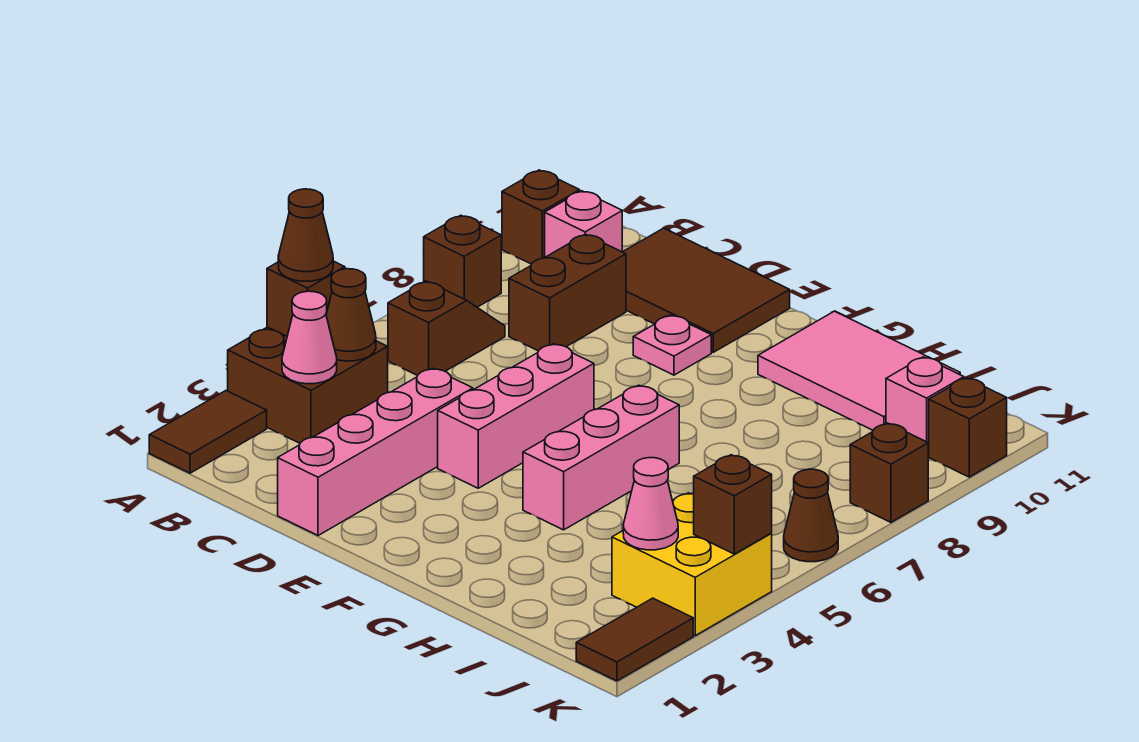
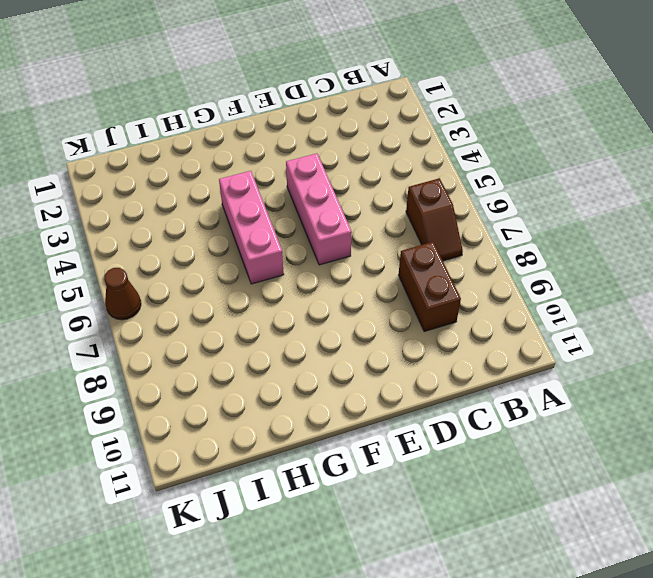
none -> brown 1x2 tile [149,391,267,473]
none -> brown 2x2 brick [228,327,388,443]
none -> brown 1x1 brick [424,215,501,307]

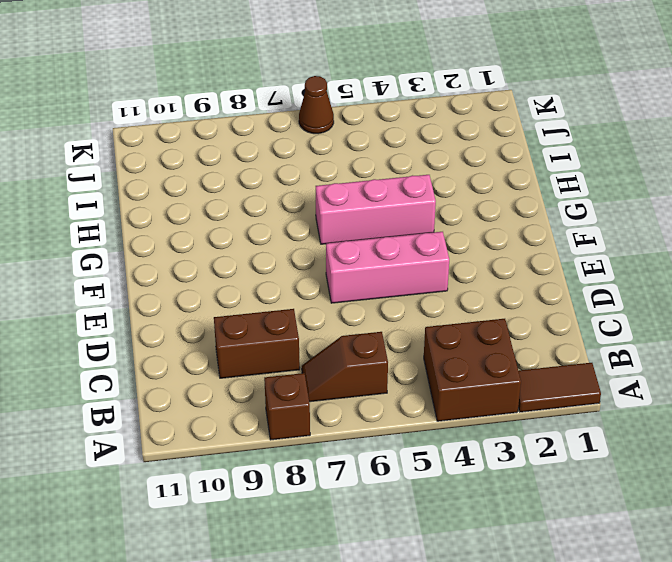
none -> brown 1x1 brick [502,170,580,264]
none -> pink 1x1 brick [545,191,622,257]
none -> brown 2x3 tile [623,228,790,352]

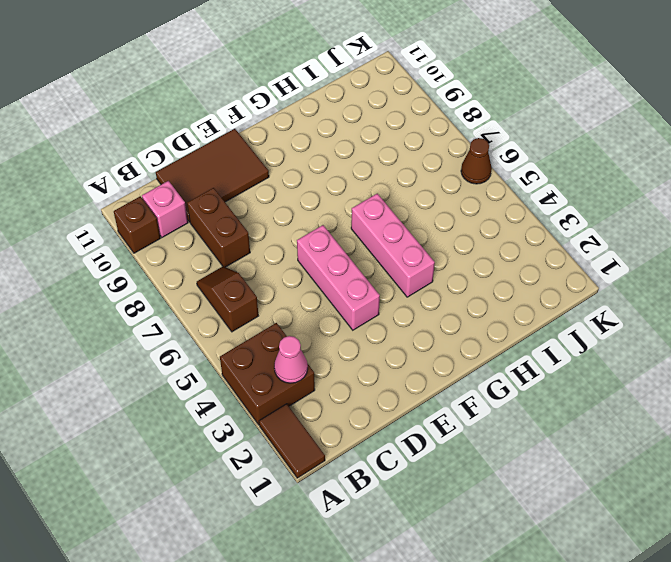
none -> brown 1x1 brick [424,215,501,307]
none -> pink 1x4 brick [278,368,473,536]
none -> pink 1x1 plate [633,315,711,375]

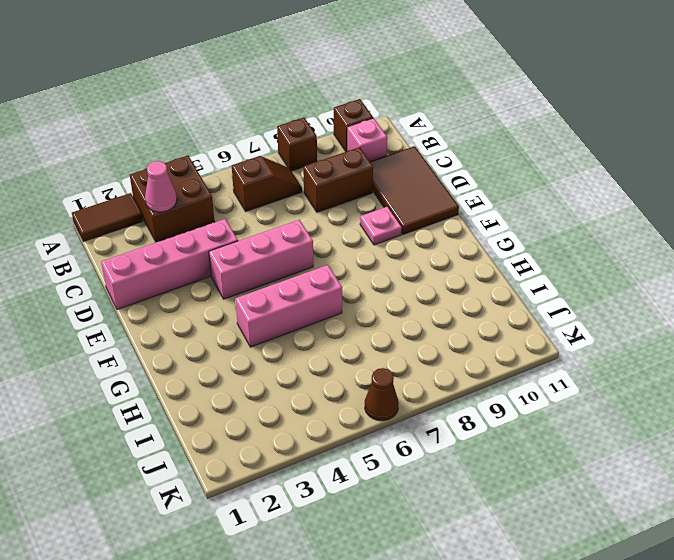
none -> pink 2x3 tile [758,311,960,430]
none -> yellow 2x2 brick [612,493,772,636]
none -> pink 1x1 brick [886,357,964,455]

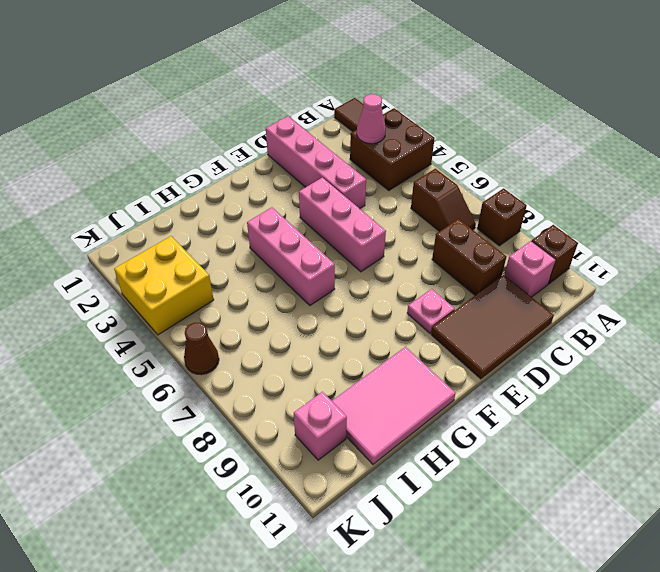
none -> brown 1x2 tile [576,598,693,681]
none -> brown 1x1 brick [850,423,928,522]
none -> brown 1x1 brick [928,378,1007,477]

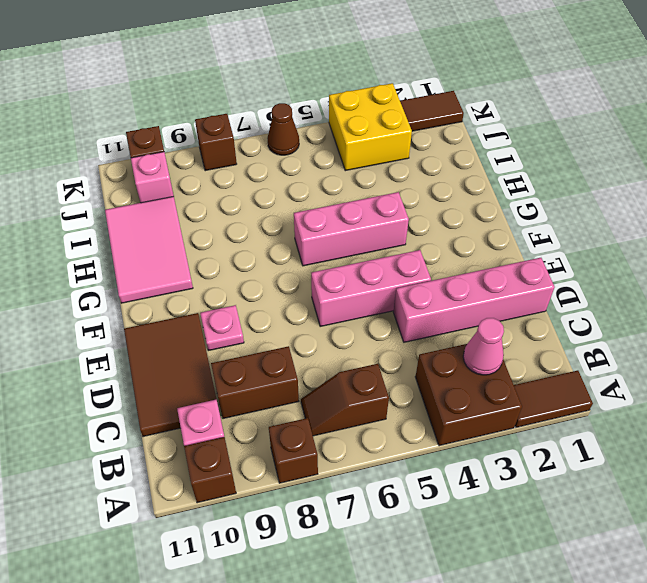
none -> brown 1x1 brick [267,261,345,336]
none -> brown 1x1 cone [326,269,376,361]
none -> pink 1x1 cone [623,458,678,550]

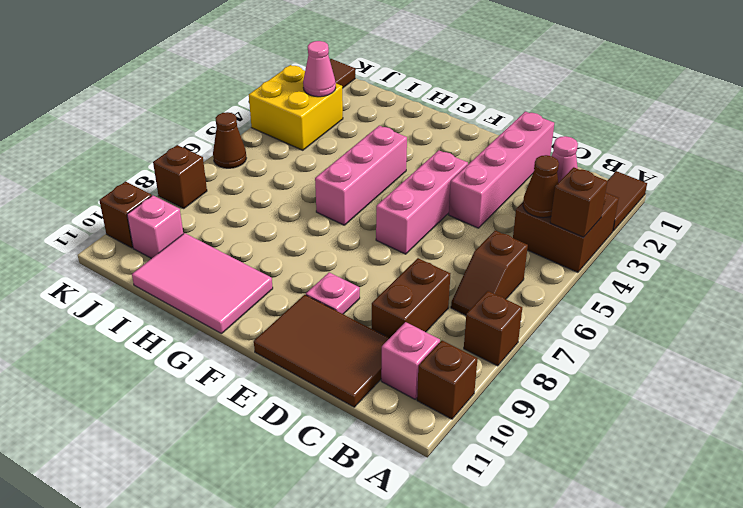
none -> brown 1x1 brick [694,455,772,554]
none -> brown 1x1 cone [278,189,333,281]

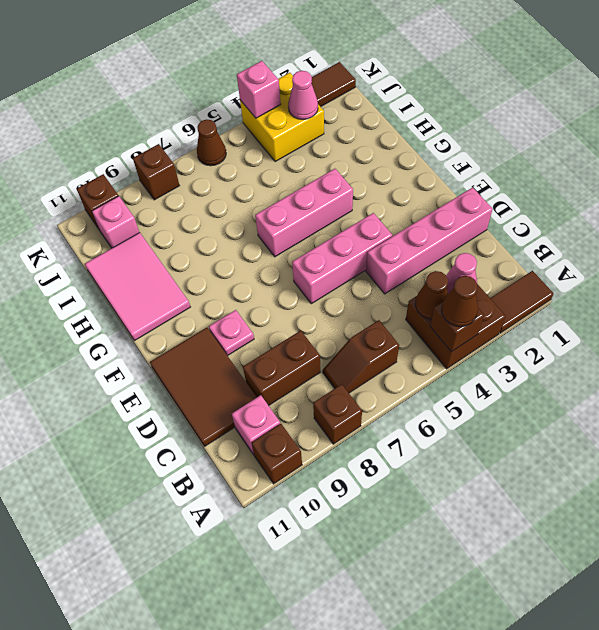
pink 1x1 brick [237,61,281,118] -> brown 1x1 brick [694,455,772,554]

